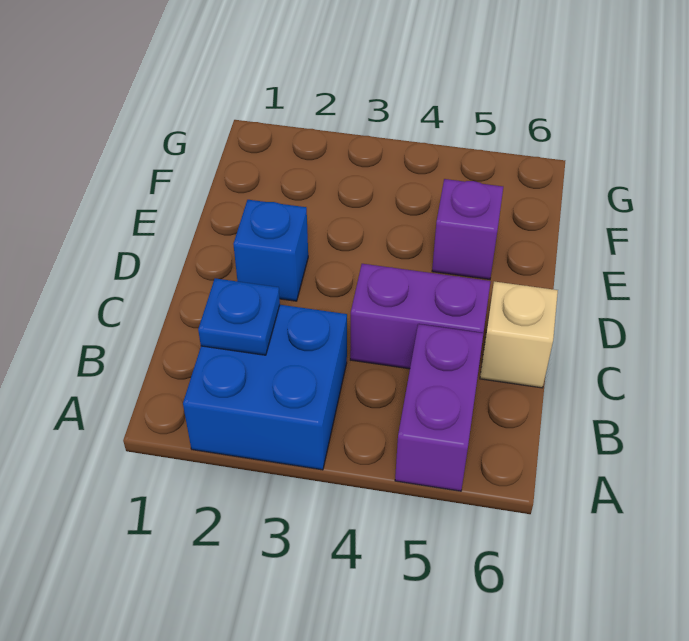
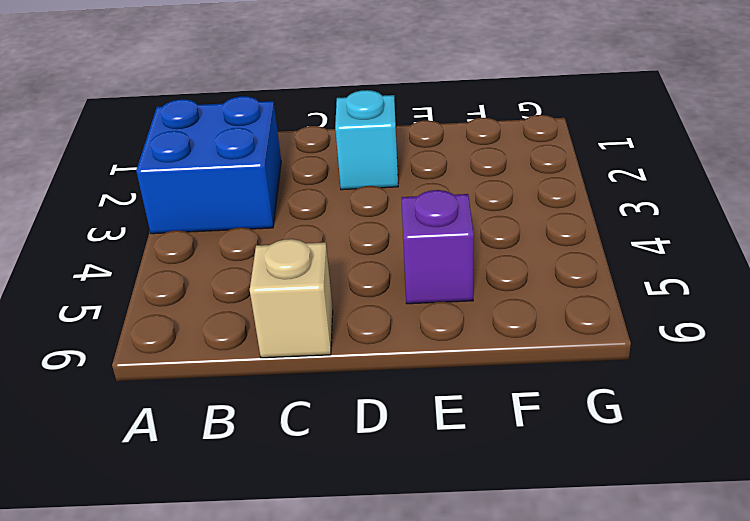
cyan 1x1 brick [335,90,398,190] -> blue 1x1 brick [233,200,308,301]
none -> purple 1x2 brick [395,324,483,491]
none -> purple 1x2 brick [350,264,491,369]

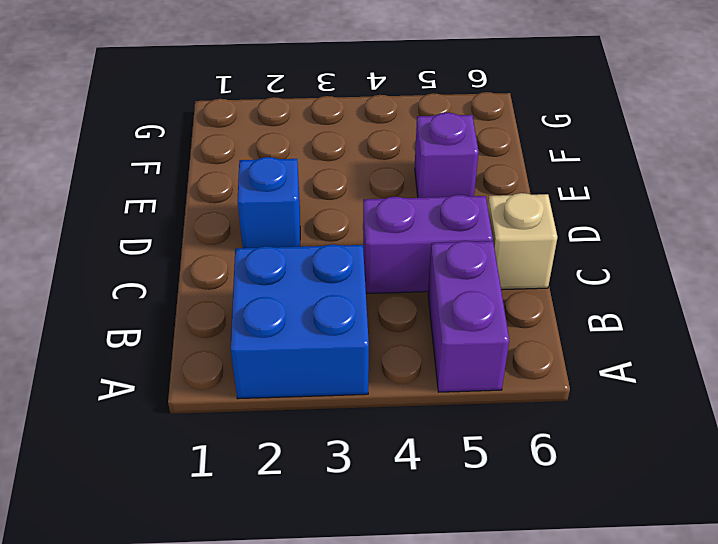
none -> blue 1x1 plate [198,278,280,355]

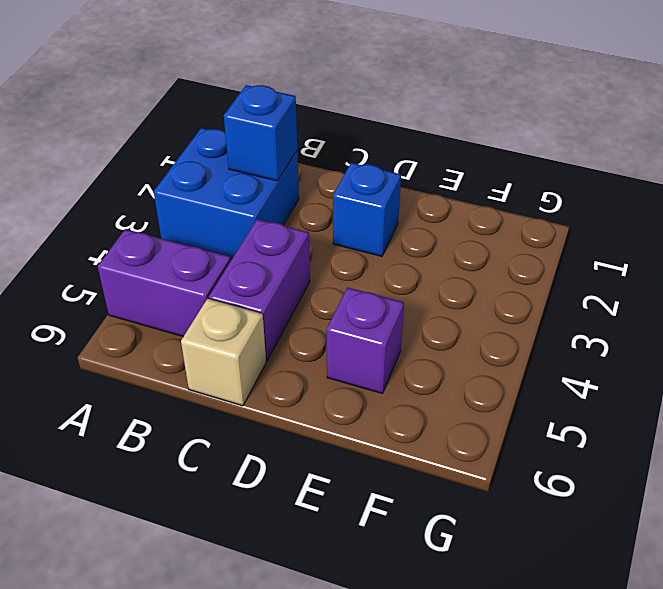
blue 1x1 brick [224,85,297,181] -> blue 1x1 plate [198,278,280,355]

